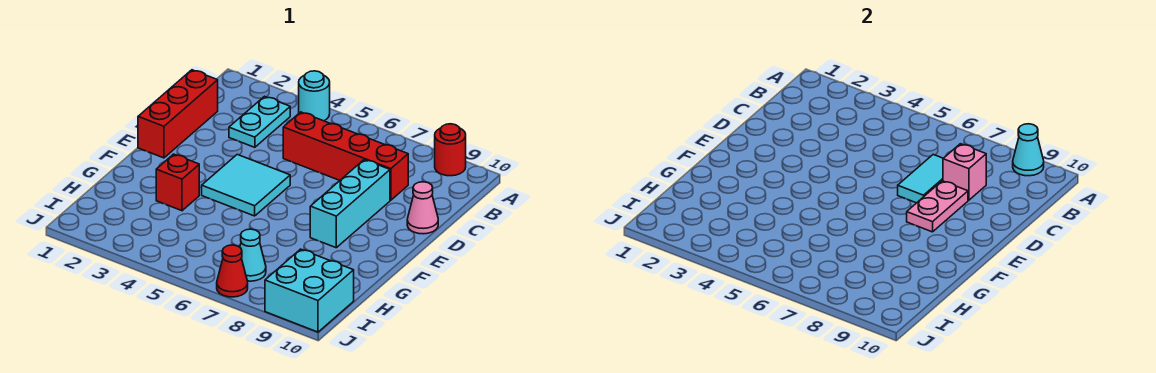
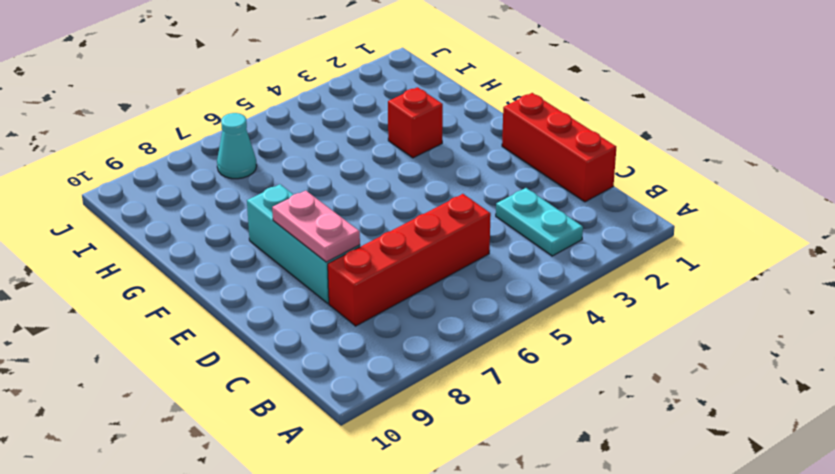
none -> cyan 1x1 round brick [299,71,330,121]
none -> red 1x1 round brick [435,124,466,176]
none -> pink 1x1 cone [407,182,438,234]

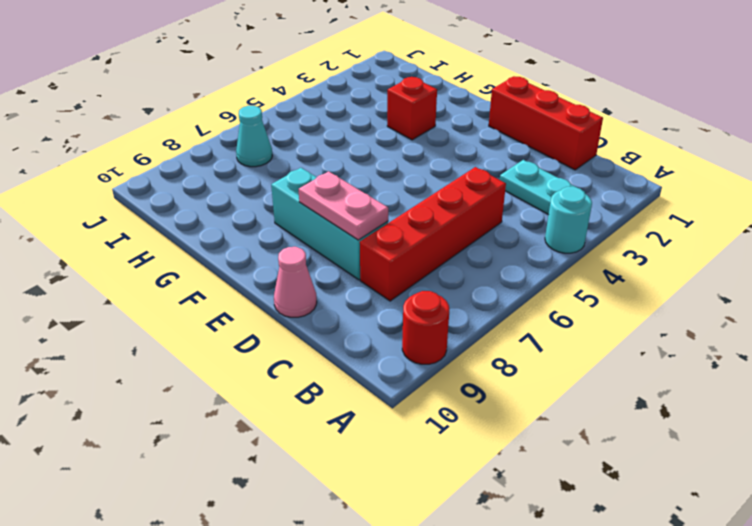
none -> cyan 2x2 tile [202,154,290,216]
none -> cyan 2x2 brick [265,249,354,332]
none -> red 1x1 cone [217,245,248,297]

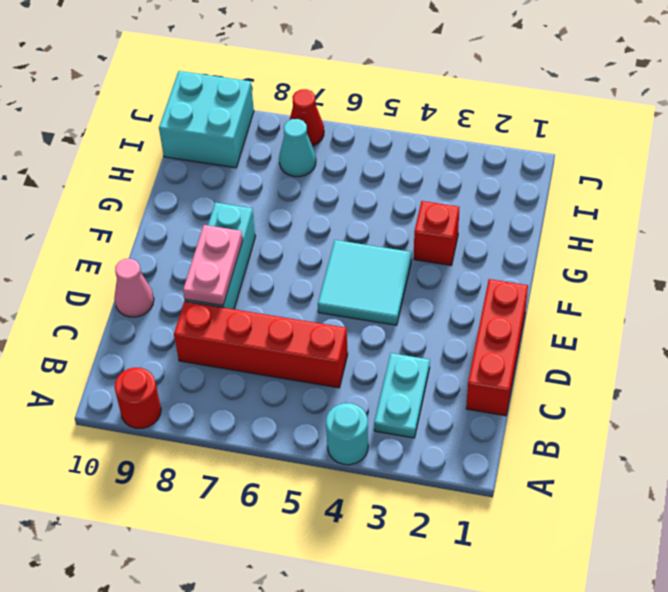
none -> cyan 1x1 cone [1013,124,1044,176]
none -> cyan 1x2 tile [898,155,943,203]
none -> pink 1x1 brick [943,144,986,200]

